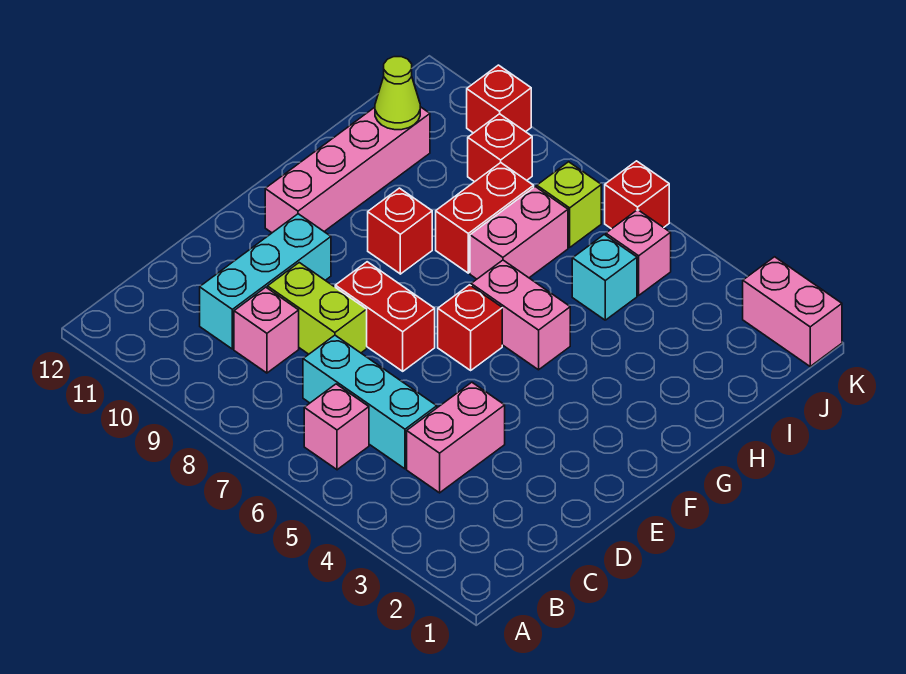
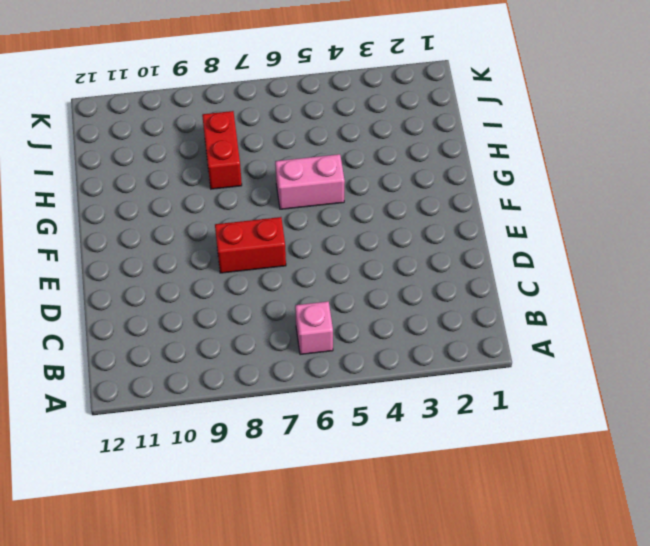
none -> pink 1x2 brick [407,382,505,493]
none -> cyan 1x3 brick [303,335,437,469]
none -> pink 1x1 brick [234,287,299,373]

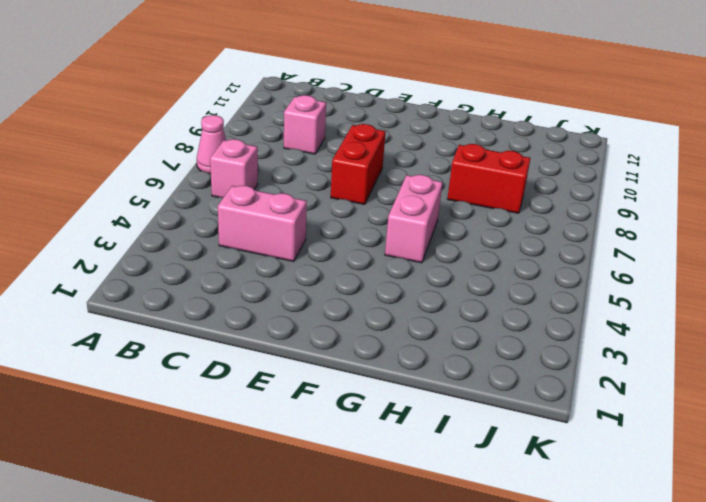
pink 1x1 cone [197,115,226,174] -> none
none -> cyan 1x3 brick [303,335,437,469]
none -> cyan 1x3 brick [200,214,331,349]
none -> lime 1x2 brick [267,263,367,354]

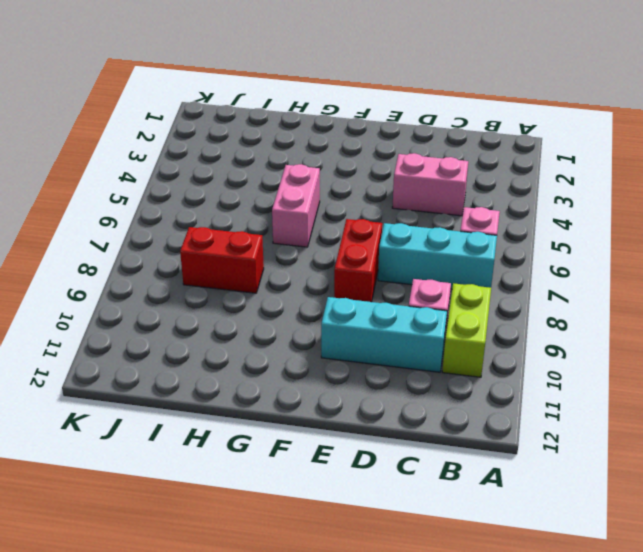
cyan 1x3 brick [378,223,497,289] -> cyan 1x3 brick turned to [303,335,437,469]
lime 1x2 brick [442,283,491,377] -> lime 1x2 brick moved to [267,263,367,354]
none -> red 1x1 brick [438,285,502,370]
none -> pink 1x4 brick [265,107,430,233]
none -> red 1x1 brick [368,188,432,274]

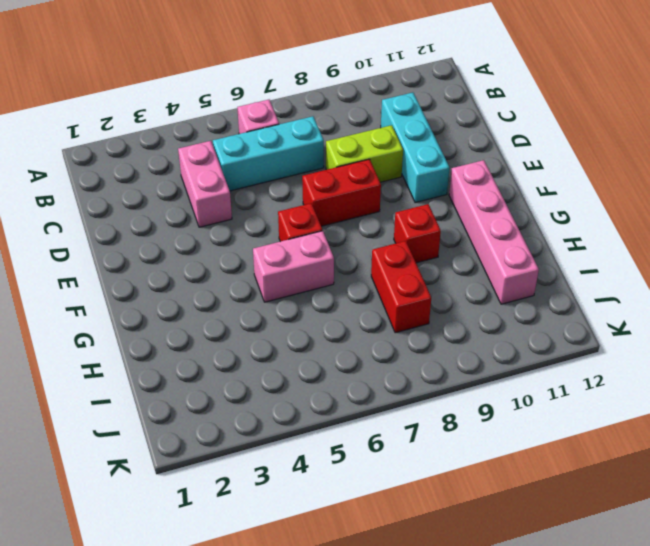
none -> pink 1x1 brick [234,287,299,373]
none -> pink 1x2 brick [470,187,568,279]
none -> cyan 1x1 brick [572,235,637,320]

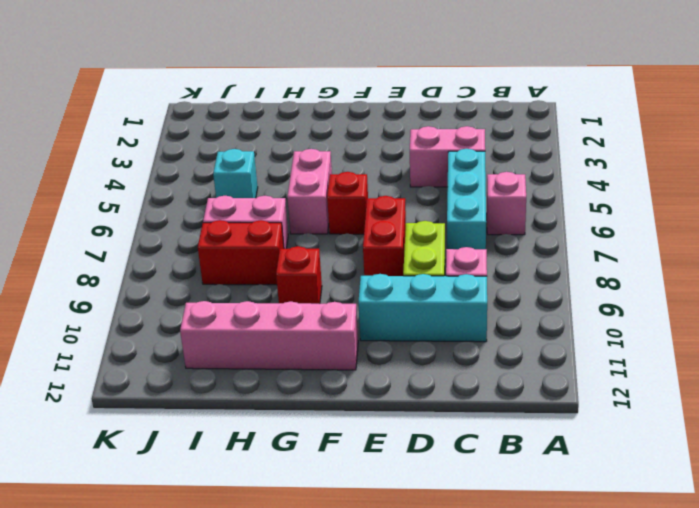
none -> pink 1x1 brick [606,210,671,295]
none -> lime 1x1 brick [537,162,601,247]
none -> red 1x1 brick [468,114,532,182]

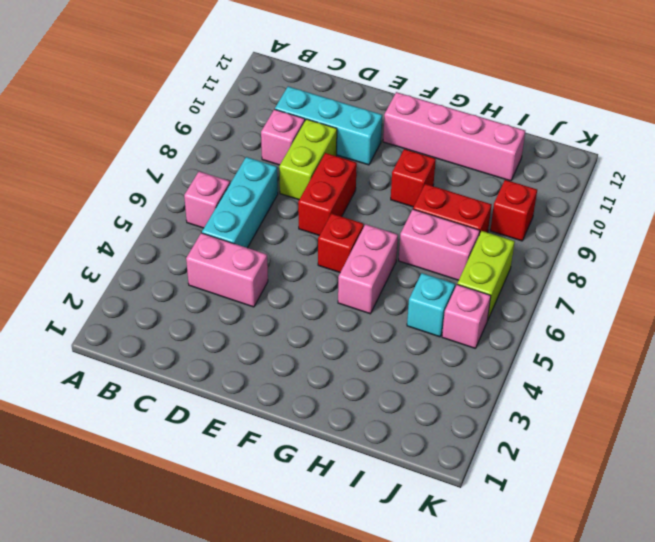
lime 1x2 brick [457,231,515,321] -> lime 1x1 brick [537,162,601,247]
none -> pink 1x2 brick [743,257,842,366]
none -> red 1x1 brick [605,161,669,229]
none -> red 1x1 brick [467,65,531,133]

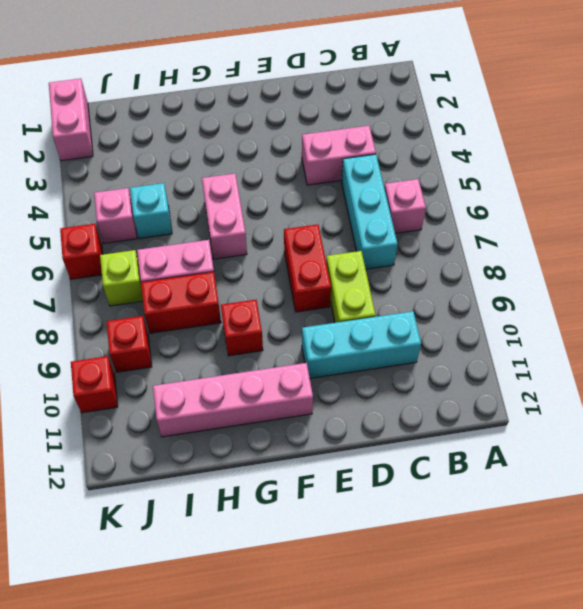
none -> pink 1x1 brick [234,287,299,373]
none -> red 1x1 brick [438,285,502,370]
none -> lime 1x1 cone [375,57,420,130]

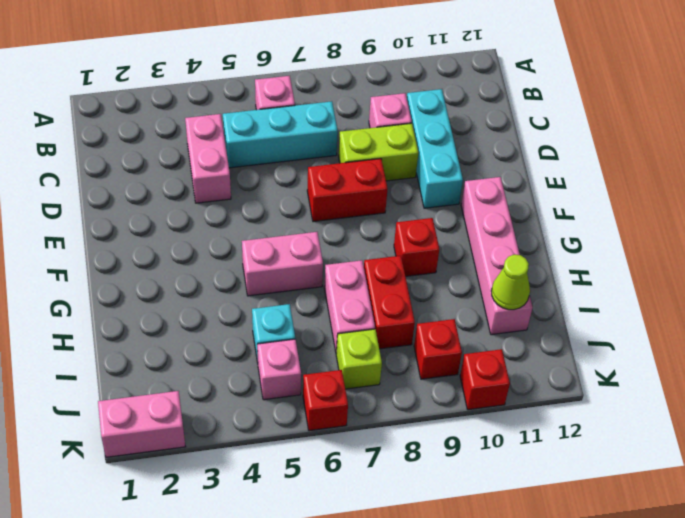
none -> red 1x1 brick [438,285,502,370]

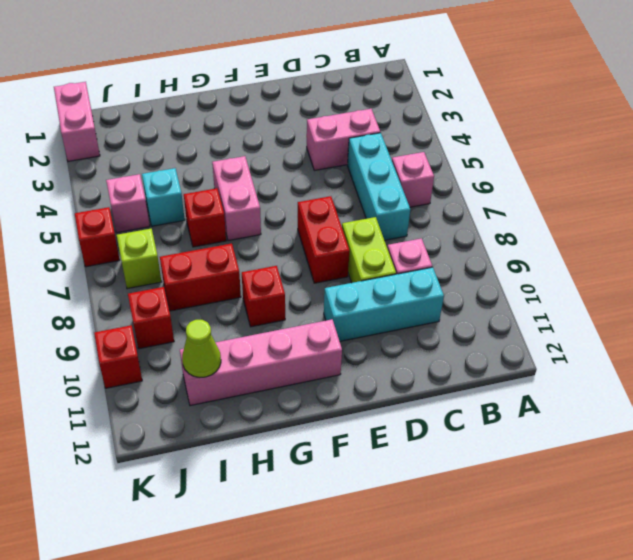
red 1x1 brick [184,188,226,247] -> red 1x1 brick moved to [438,285,502,370]
none -> pink 1x2 brick [470,187,568,279]

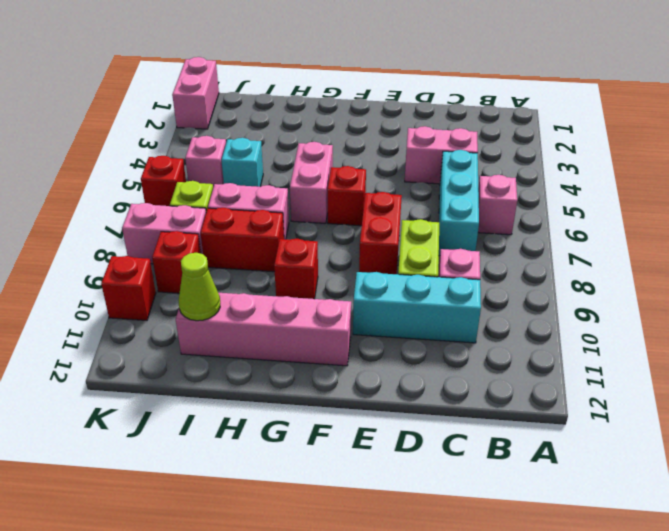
pink 1x2 brick [122,203,206,264] -> none

